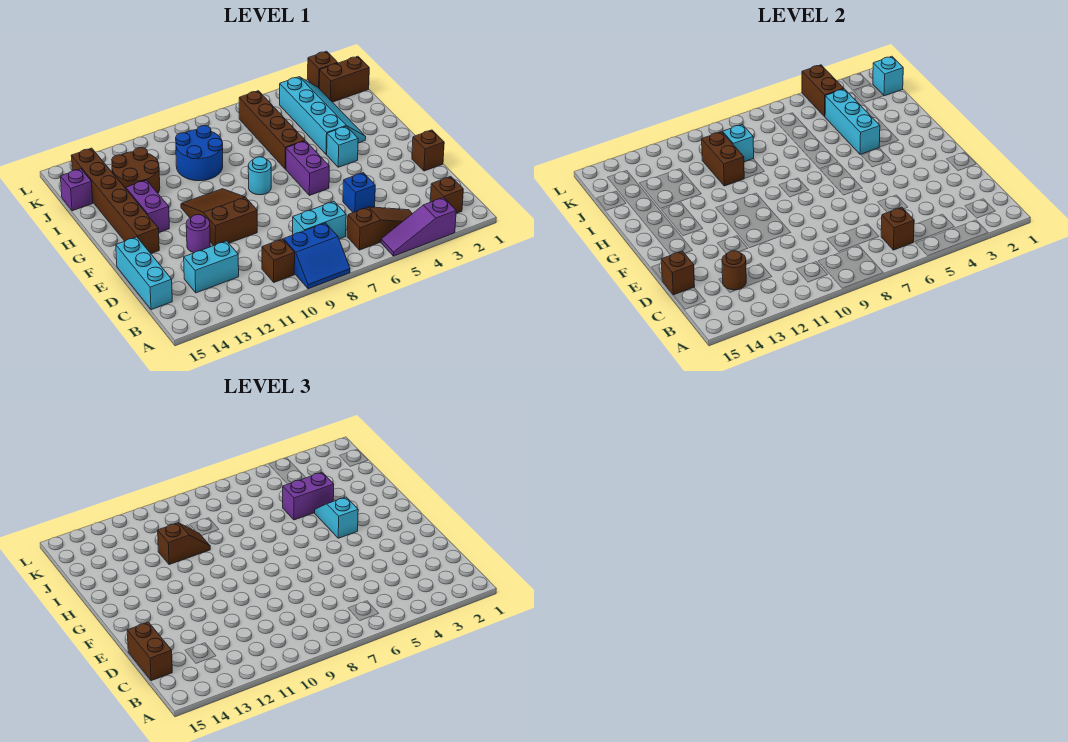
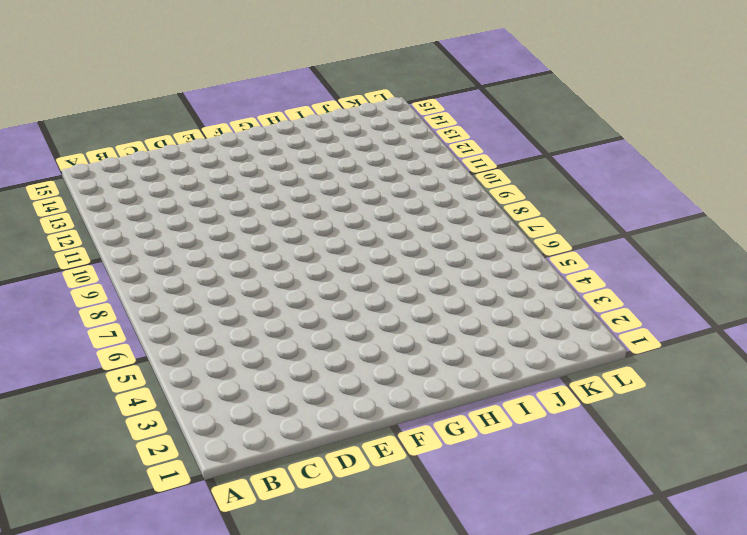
none -> purple 1x3 slope [381,197,456,256]
none -> blue 2x2 slope [284,223,350,289]
none -> brown 1x1 brick [430,176,463,213]
none -> brown 1x3 slope [347,207,412,250]

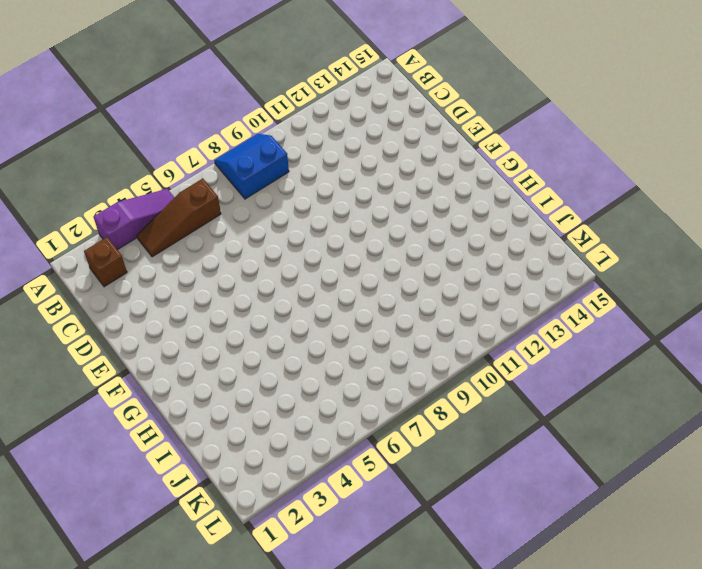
none -> brown 1x1 brick [262,239,295,282]
none -> cyan 1x2 brick [293,202,346,239]
none -> cyan 1x2 brick [184,241,239,293]
none -> cyan 1x3 brick [116,237,172,310]

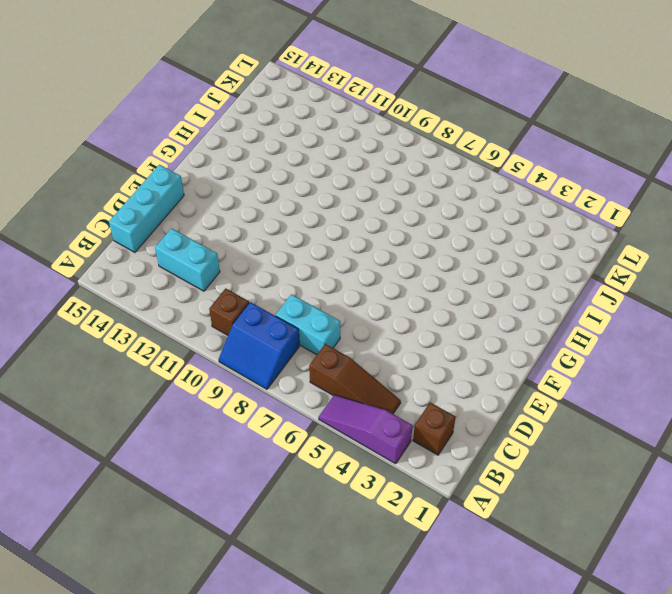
none -> blue 1x1 brick [343,173,375,213]
none -> brown 1x1 brick [412,130,444,171]
none -> brown 2x3 slope [181,189,257,246]
none -> purple 1x1 round brick [186,215,210,253]

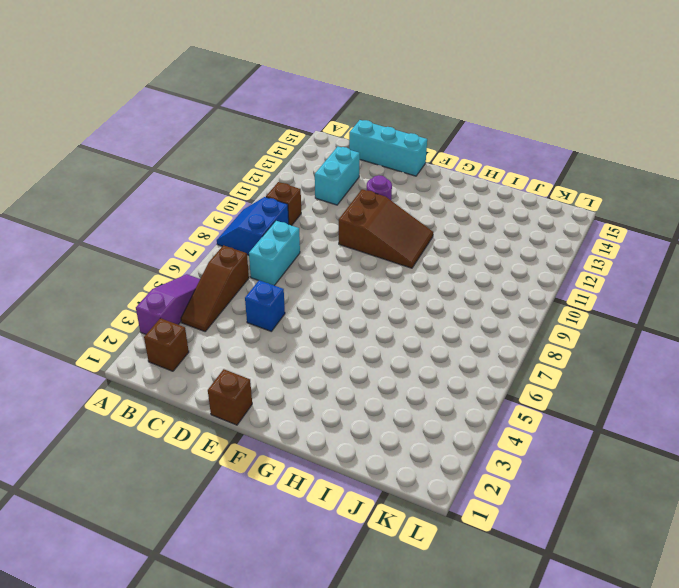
none -> purple 1x2 brick [286,141,329,195]
none -> brown 1x6 brick [71,148,159,254]
none -> cyan 1x1 brick [327,126,358,167]
none -> cyan 1x1 round brick [248,157,271,195]

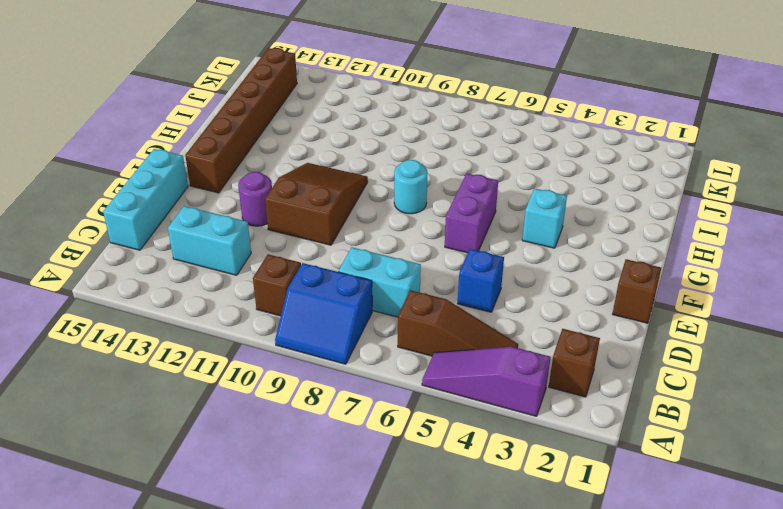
none -> purple 1x2 brick [126,180,169,232]
none -> cyan 2x4 slope [280,77,366,154]
none -> brown 1x4 brick [239,91,305,169]
none -> blue 2x2 round brick [176,126,223,181]

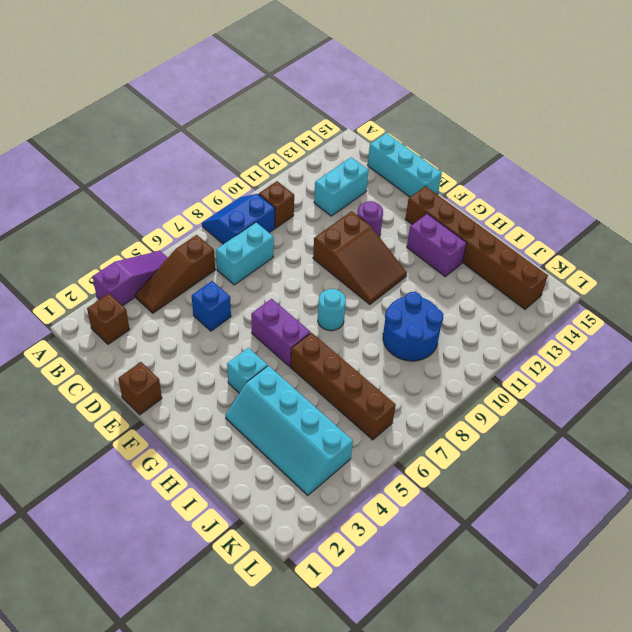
none -> brown 2x2 round brick [112,148,160,193]
none -> purple 1x1 brick [60,169,93,211]
none -> brown 1x2 brick [319,56,369,102]
none -> brown 1x1 brick [308,51,337,88]

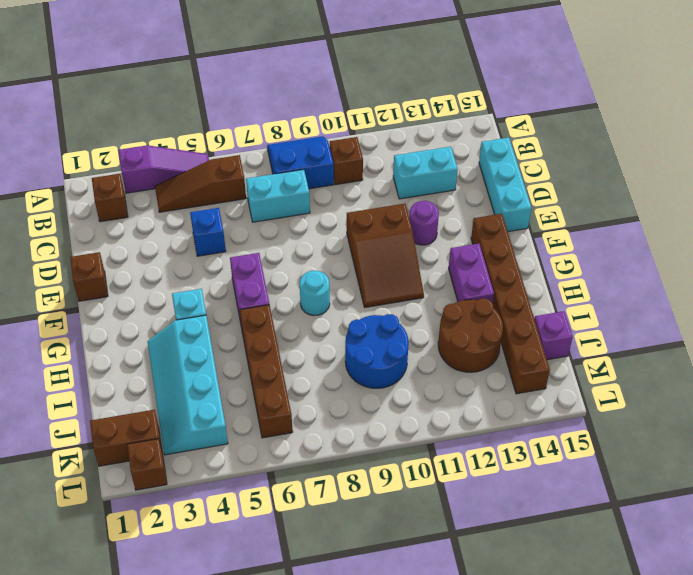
none -> brown 1x1 brick [881,207,914,250]
none -> brown 1x1 round brick [722,251,746,290]
none -> brown 1x1 brick [661,251,695,295]
none -> cyan 1x3 brick [825,89,880,154]

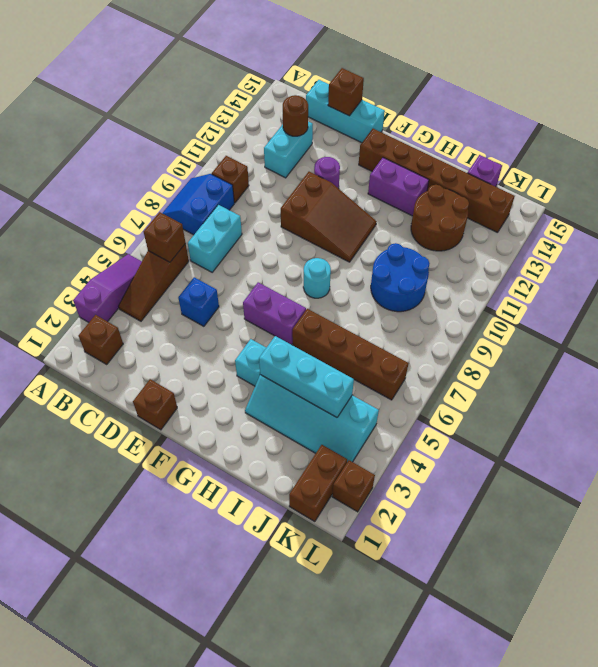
none -> brown 1x2 brick [702,132,744,186]
none -> cyan 1x1 brick [722,124,754,162]
none -> cyan 1x1 brick [873,56,903,96]
none -> brown 1x2 brick [802,65,844,116]

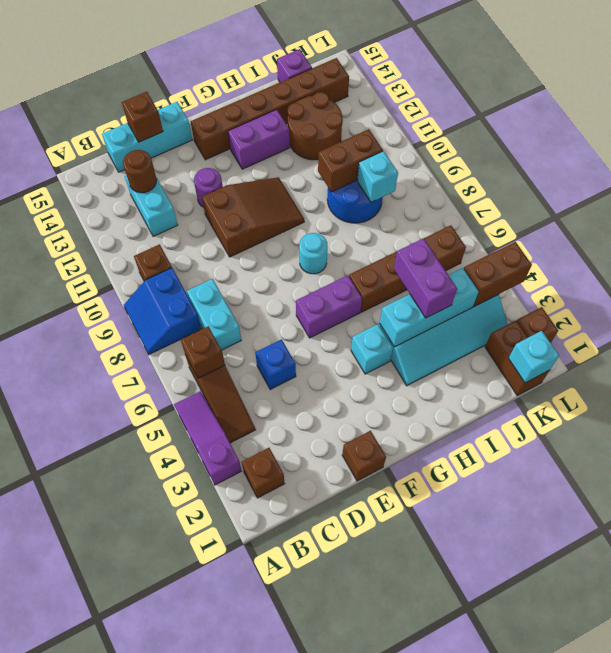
none -> brown 1x2 brick [127,622,172,681]
none -> cyan 1x2 slope [315,497,358,538]
none -> brown 1x2 slope [158,523,210,565]

